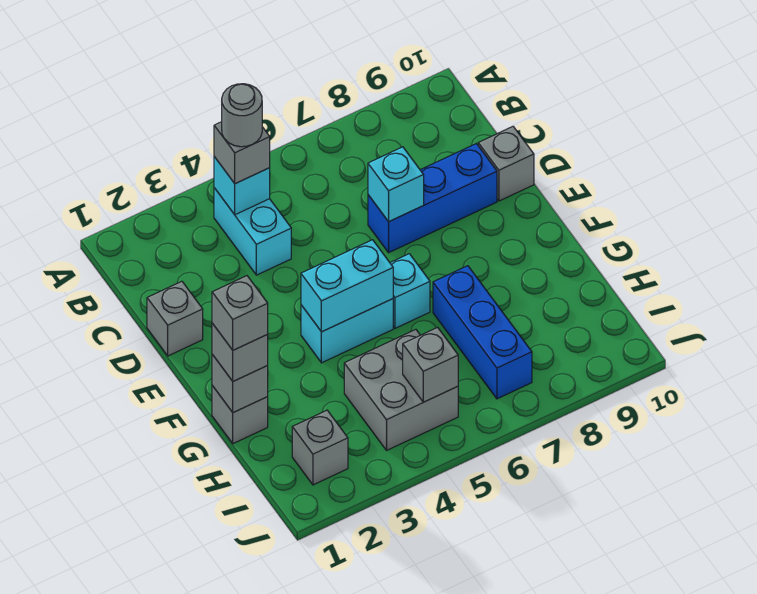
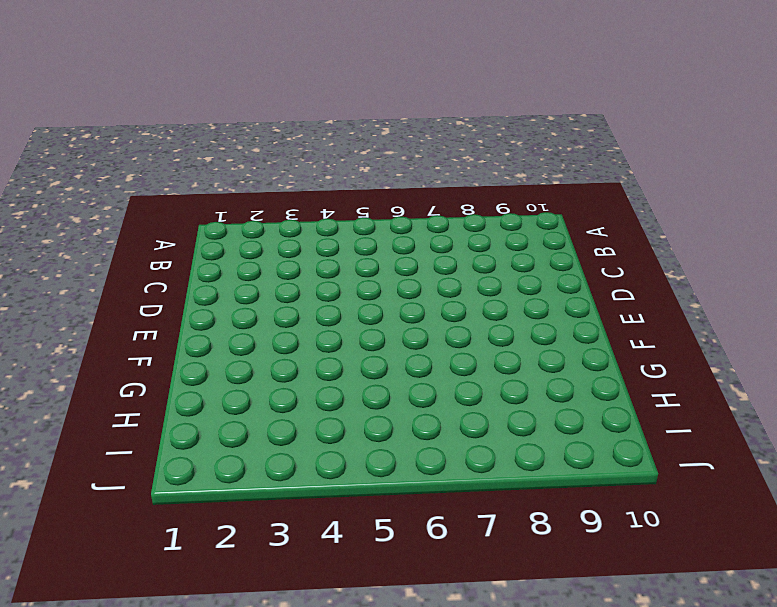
none -> cyan 1x2 brick [214,188,291,275]
none -> grey 1x1 brick [147,281,203,356]
none -> blue 1x3 brick [368,144,497,253]

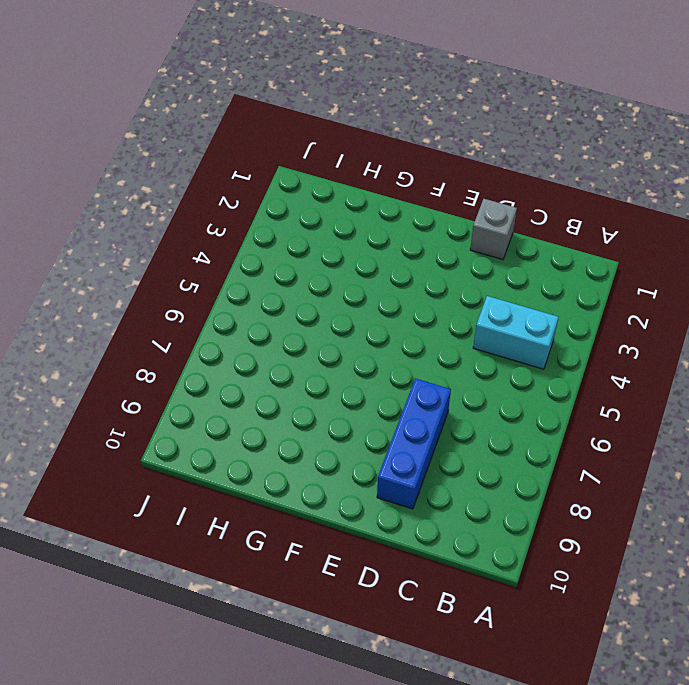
none -> grey 1x1 brick [478,127,534,201]
none -> cyan 1x2 brick [301,299,393,363]
none -> cyan 1x1 brick [390,254,430,328]

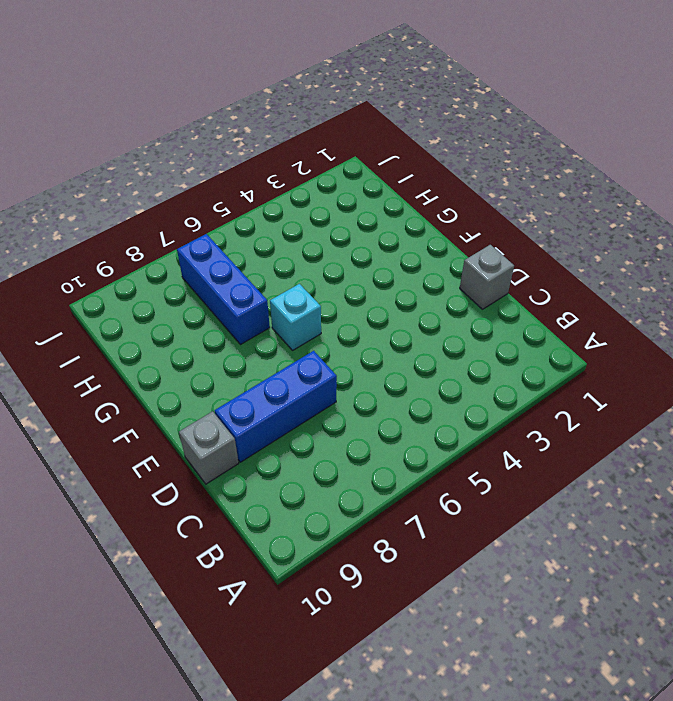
none -> cyan 1x2 brick [214,188,291,275]
none -> cyan 1x2 brick [301,299,393,363]
none -> grey 1x1 brick [212,386,268,444]

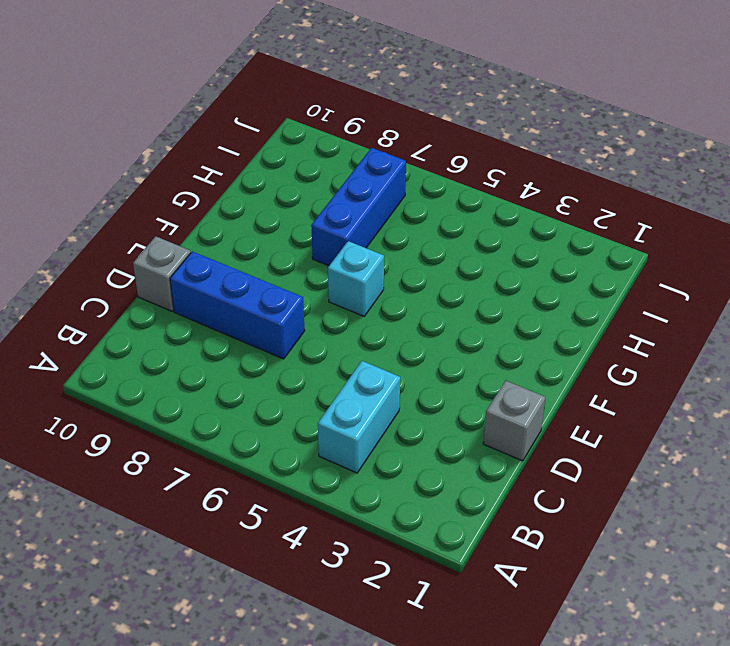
none -> cyan 1x2 brick [301,299,393,363]
none -> grey 1x1 brick [212,386,268,444]
none -> grey 2x2 brick [344,329,458,450]

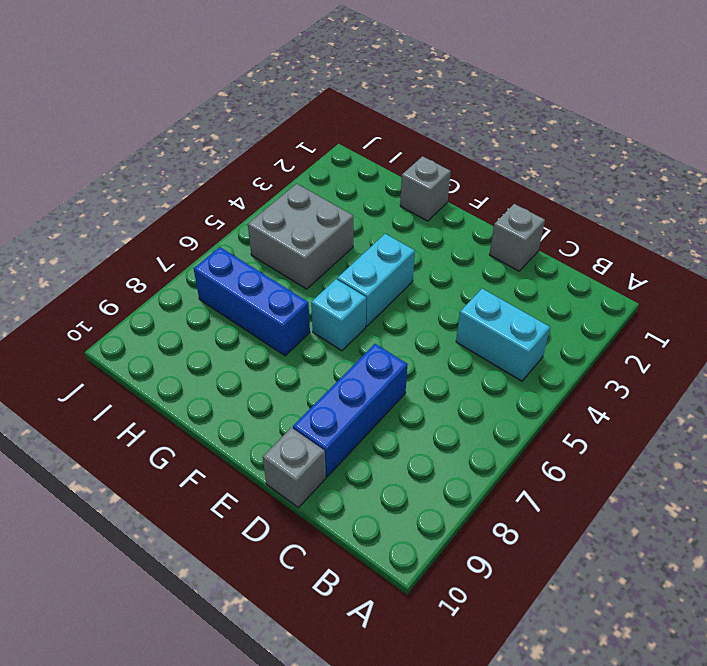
none -> grey 1x1 brick [292,410,348,485]
none -> cyan 1x1 brick [214,157,270,215]
none -> cyan 1x1 brick [368,147,424,222]

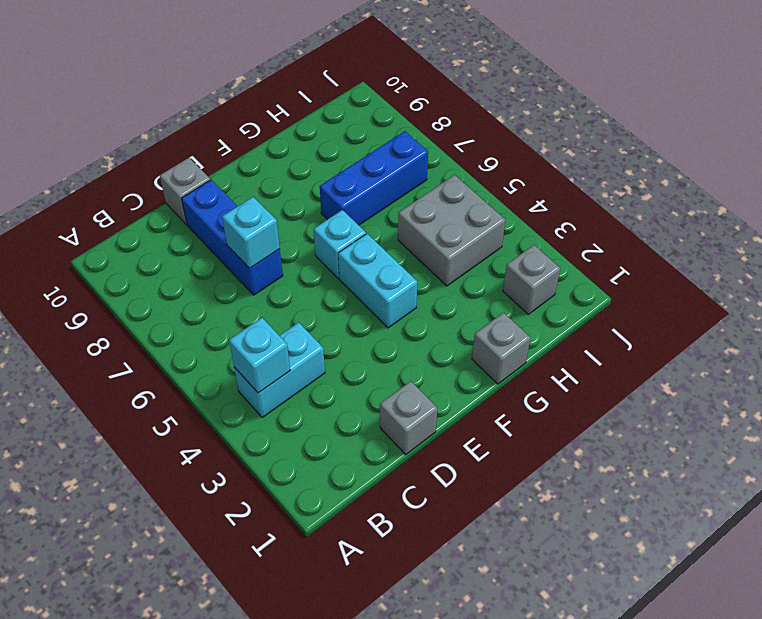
none -> cyan 1x2 brick [301,240,393,332]
none -> grey 1x1 brick [212,354,268,413]
none -> grey 1x1 brick [403,327,458,402]

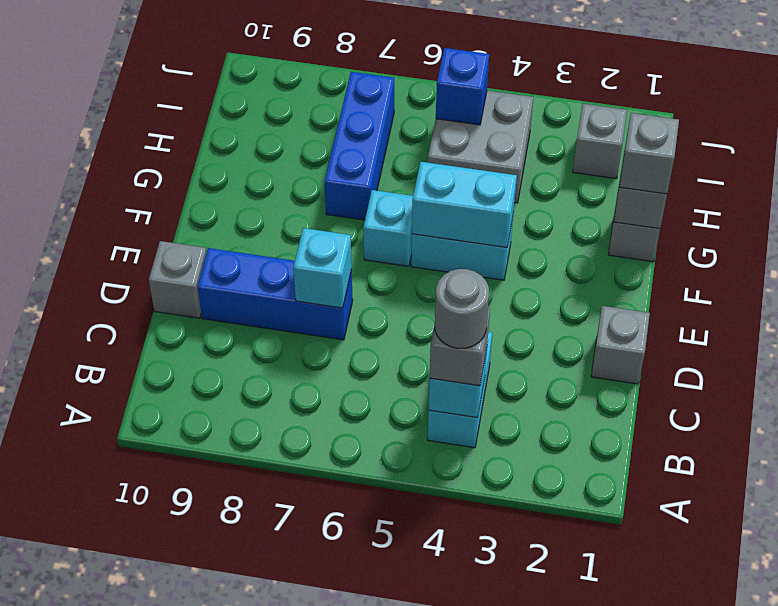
blue 1x1 brick [436,48,489,125] -> grey 1x1 brick [403,327,458,402]
none -> grey 1x1 brick [212,276,268,350]

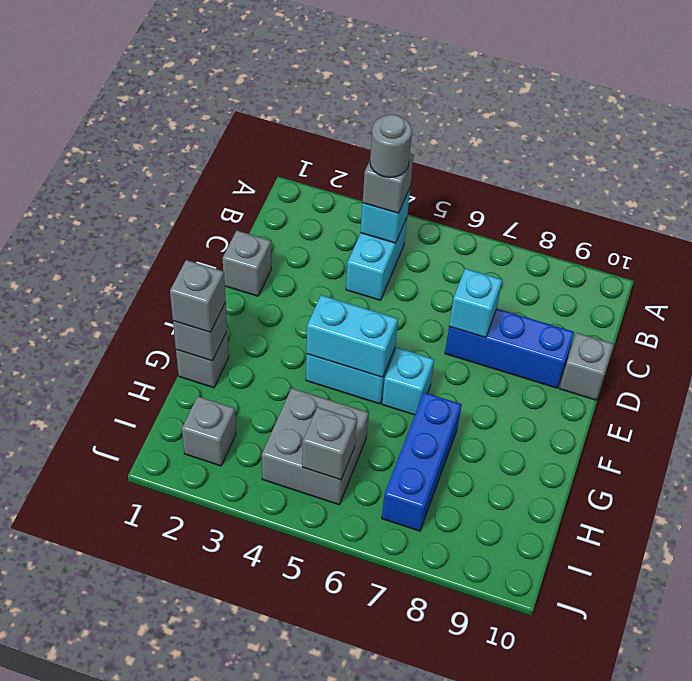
none -> grey 1x1 brick [212,276,268,350]

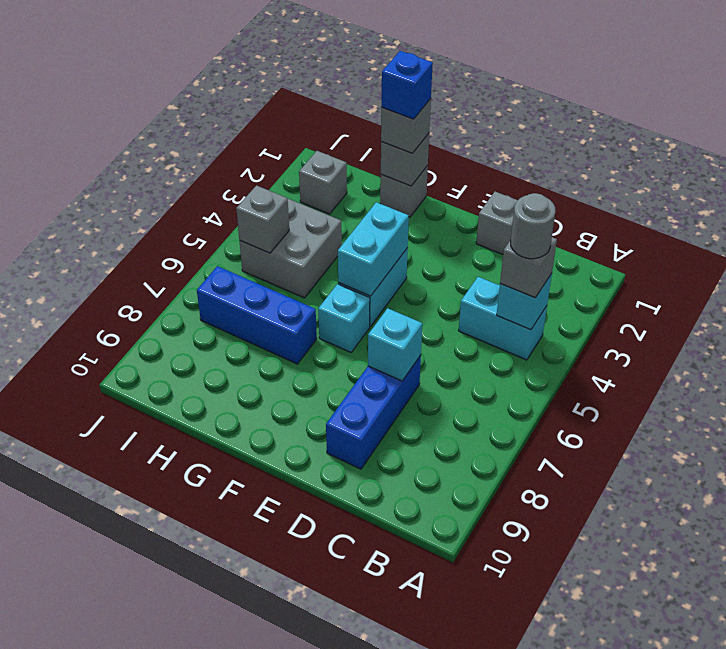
blue 1x1 brick [381,51,433,119] -> grey 1x1 brick [212,276,268,350]
none -> grey 1x1 brick [478,127,534,201]

